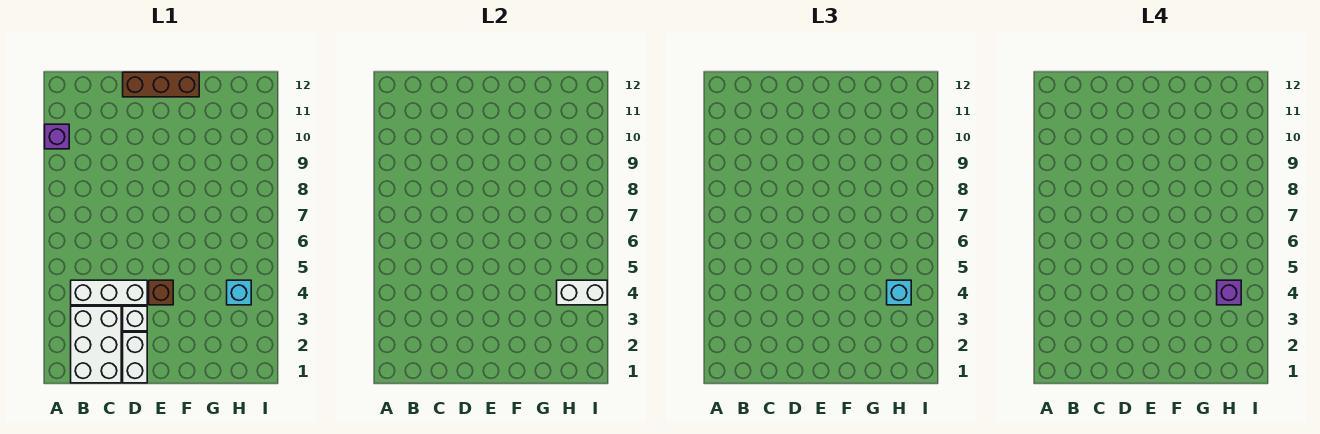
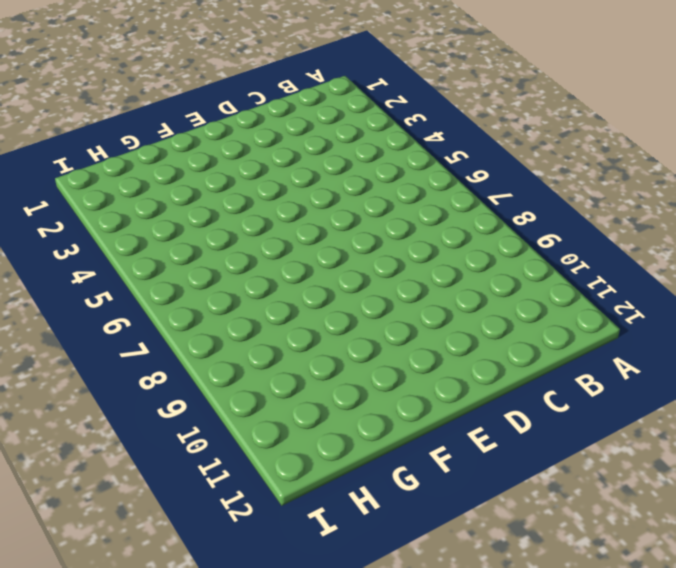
none -> purple 1x1 brick [45,124,69,149]
none -> white 2x3 brick [71,306,121,383]

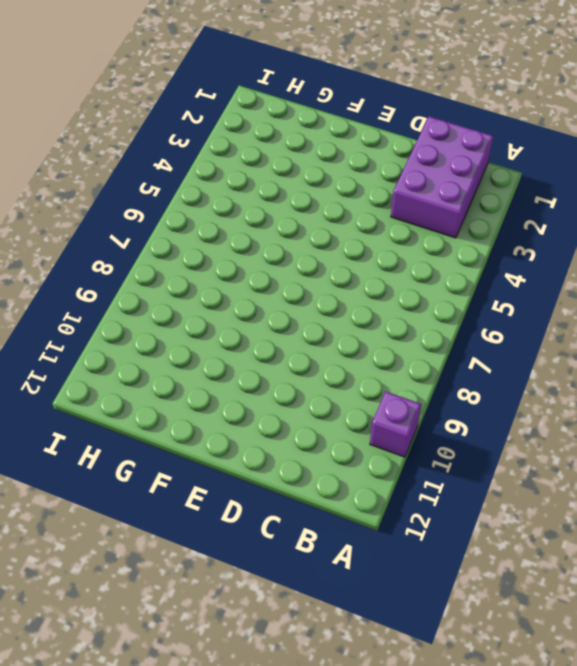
purple 2x3 brick [391,116,493,238] -> white 2x3 brick [71,306,121,383]
none -> white 1x3 brick [71,280,147,305]
none -> white 1x2 brick [123,332,147,383]

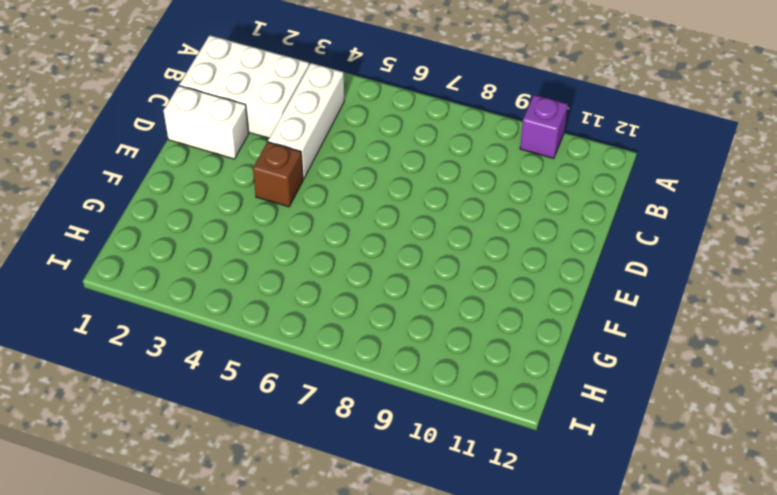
none -> white 1x1 brick [123,306,147,331]
none -> brown 1x3 brick [123,72,199,97]

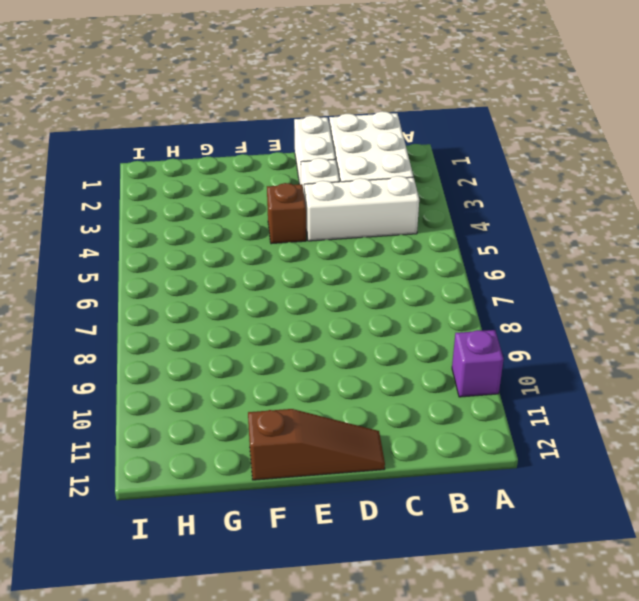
brown 1x3 slope [248,409,385,480] -> brown 1x3 brick [123,72,199,97]
none -> cyan 1x1 brick [227,280,251,305]
none -> white 1x2 brick [557,280,607,305]

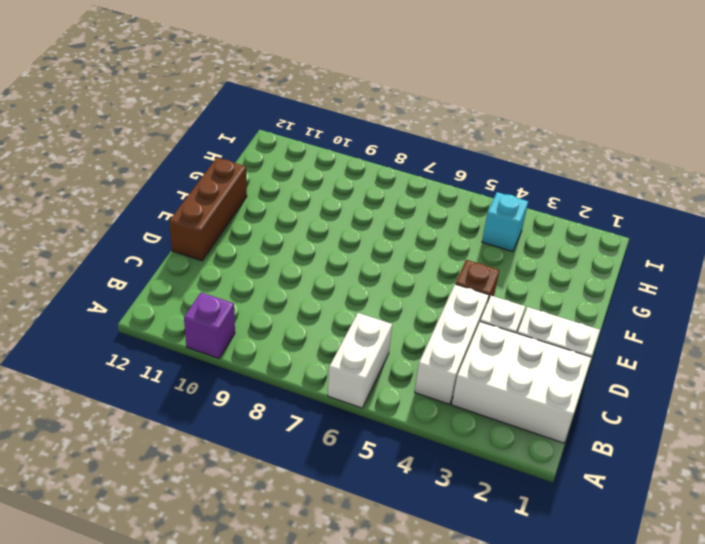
white 1x2 brick [328,313,392,408] -> white 1x2 brick moved to [557,280,607,305]
none -> cyan 1x1 brick [887,280,911,305]
none -> purple 1x1 brick [1217,280,1241,305]

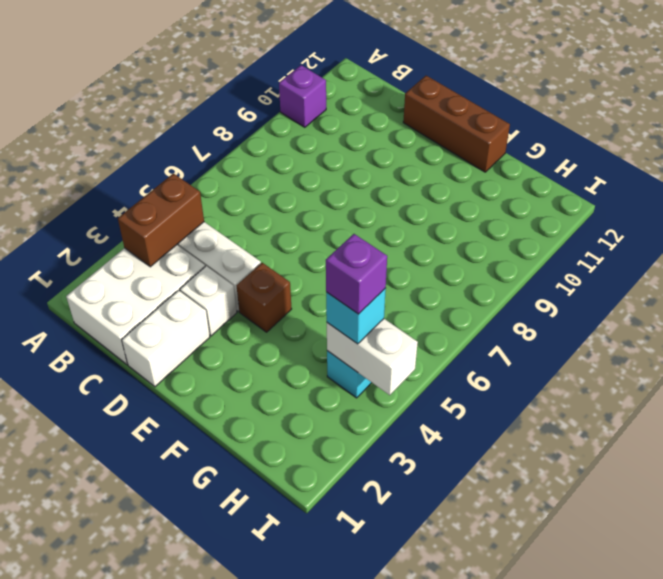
brown 1x2 brick [118,174,204,267] -> none

